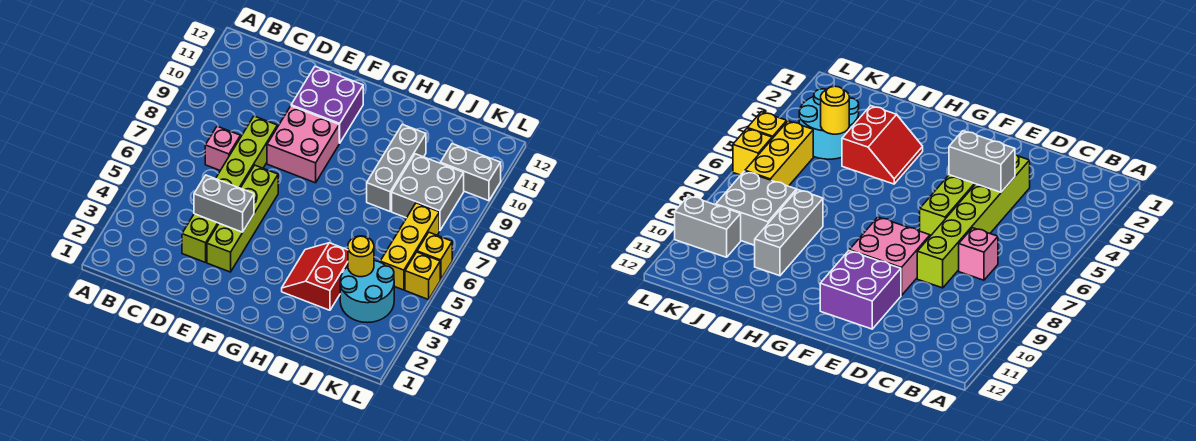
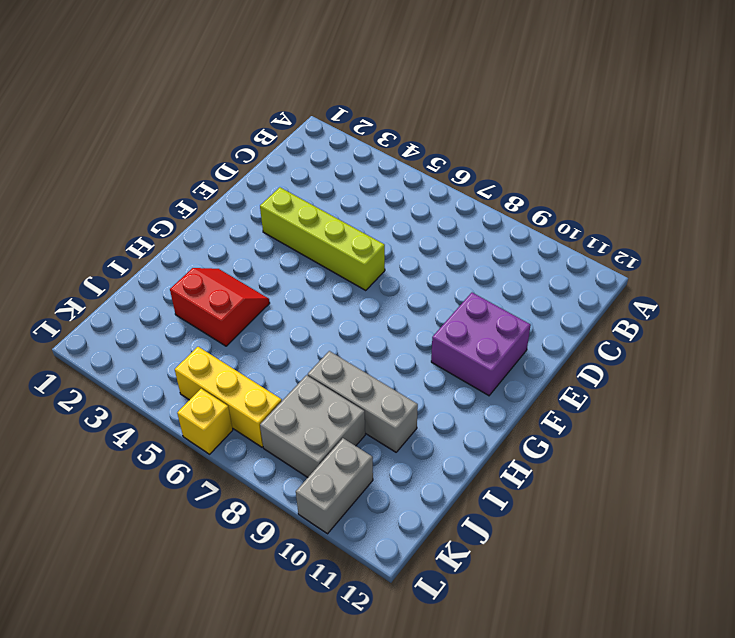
none -> pink 1x1 brick [205,126,240,170]
none -> lime 1x6 brick [182,116,277,262]
none -> pink 2x2 brick [267,106,339,183]

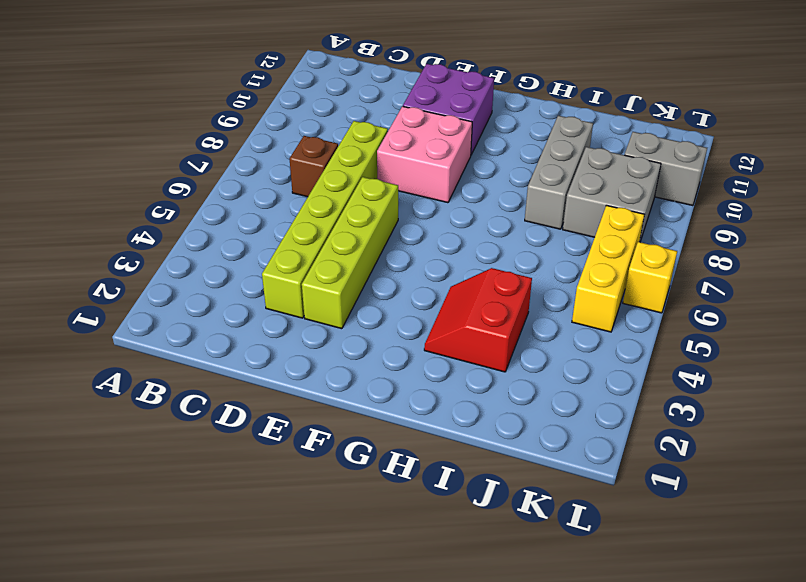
brown 1x1 brick [290,136,338,197] -> pink 1x1 brick [205,126,240,170]
none -> cyan 2x2 round brick [340,261,394,323]
none -> yellow 1x1 brick [405,252,440,300]
none -> grey 1x2 brick [194,175,254,232]

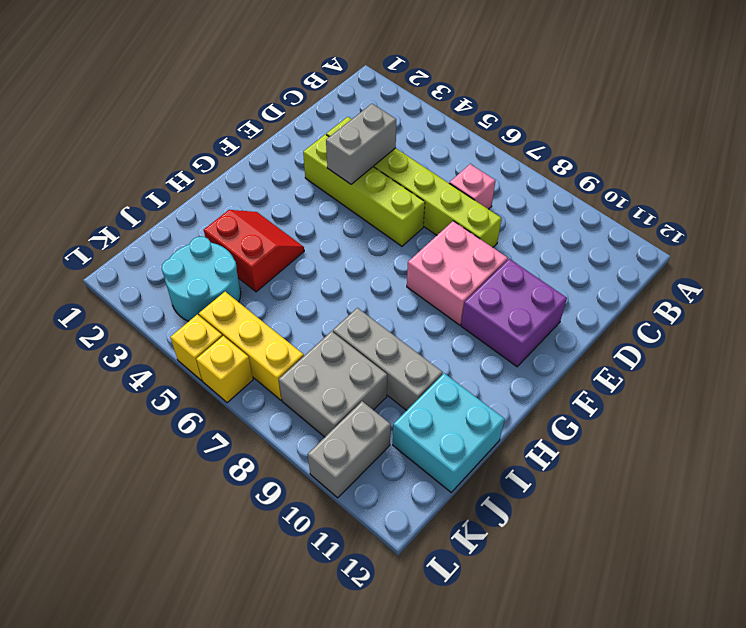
cyan 2x2 brick [393,373,505,492] -> none
none -> yellow 1x1 round brick [348,236,374,277]

